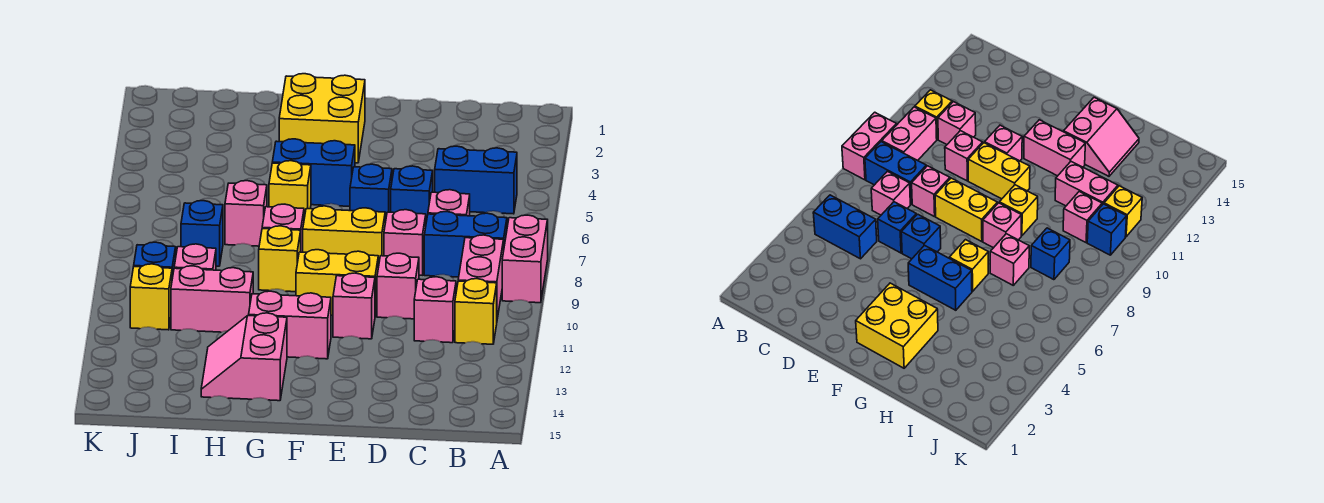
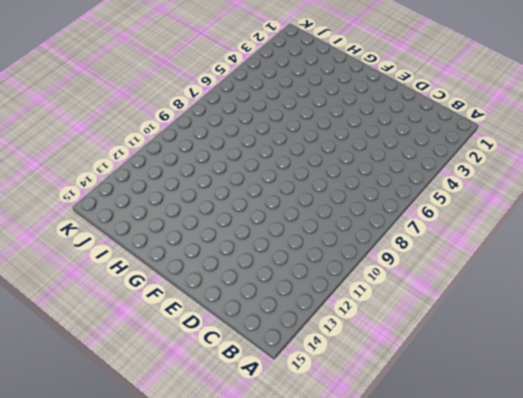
none -> pink 1x2 brick [502,215,548,303]
none -> blue 1x2 brick [435,146,517,214]
none -> blue 1x2 brick [424,212,507,277]

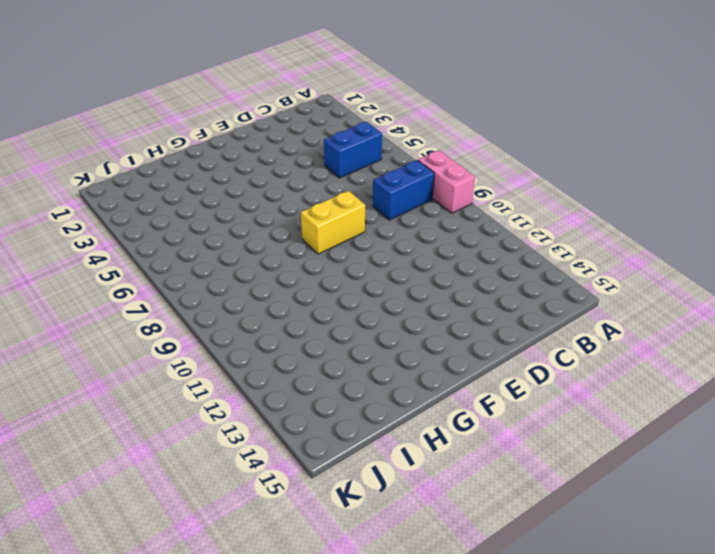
none -> pink 1x2 brick [458,235,504,319]
none -> yellow 1x1 brick [455,279,497,344]
none -> pink 1x1 brick [428,190,470,216]

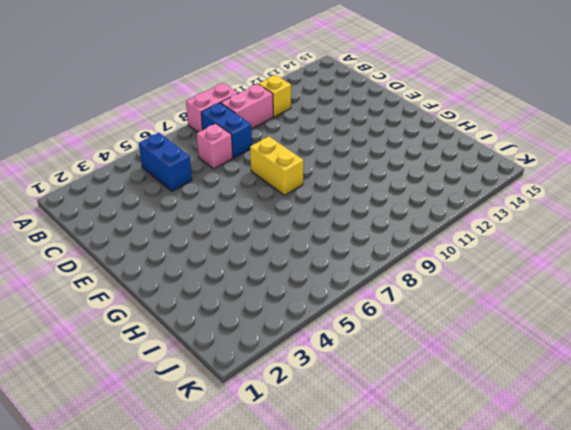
none -> pink 1x1 brick [414,277,456,343]
none -> blue 1x1 brick [391,166,433,222]
none -> pink 1x1 brick [384,210,426,275]

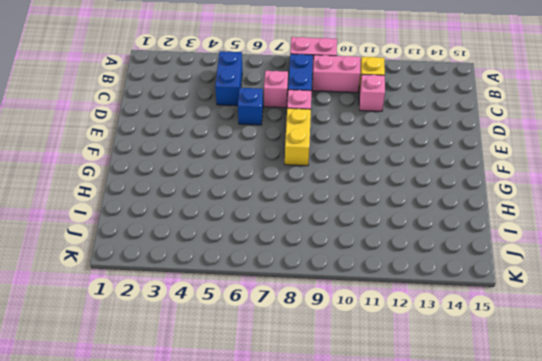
none -> pink 1x1 brick [377,253,419,319]
none -> blue 1x1 brick [350,164,392,223]
none -> yellow 1x2 brick [296,250,378,315]

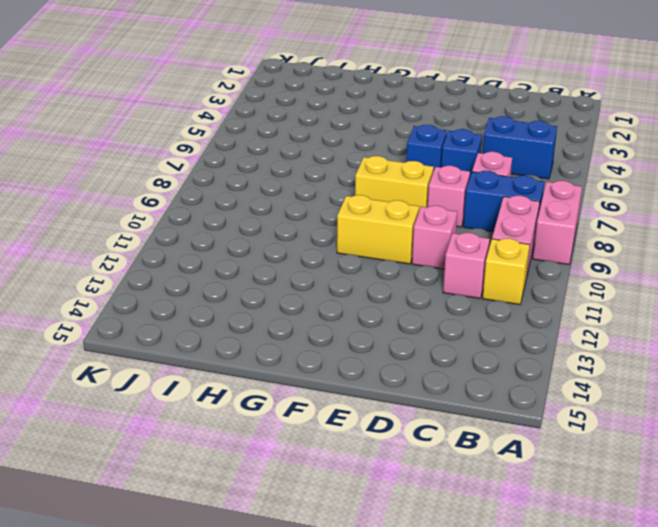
none -> pink 1x1 brick [333,273,375,339]
none -> yellow 2x2 brick [279,74,365,163]
none -> blue 1x2 brick [272,139,355,206]

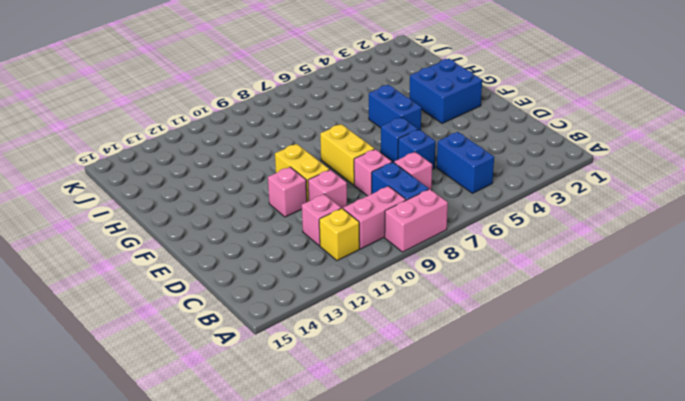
blue 2x2 brick [409,59,482,124] -> yellow 2x2 brick [279,74,365,163]
none -> pink 1x2 brick [249,291,331,359]
none -> yellow 1x1 brick [269,161,311,218]
none -> pink 1x1 brick [262,204,304,252]

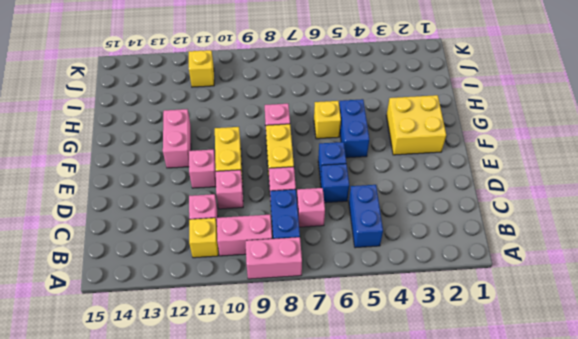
none -> yellow 1x1 brick [259,226,301,292]
none -> pink 2x2 slope [201,313,287,401]
none -> pink 1x1 brick [225,181,267,246]

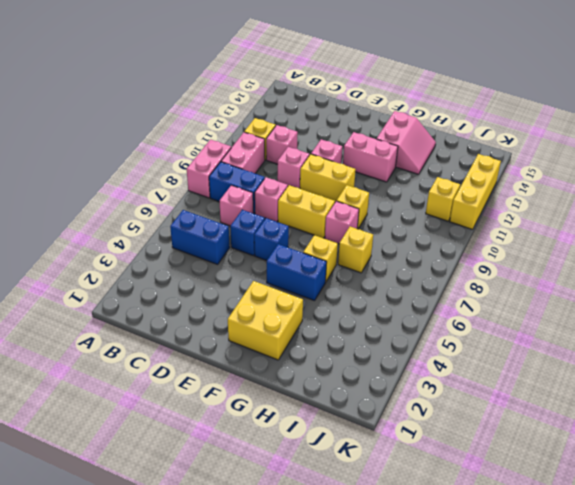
yellow 1x1 brick [338,227,373,273] -> pink 1x1 brick [225,181,267,246]
yellow 1x3 brick [450,154,501,229] -> none
none -> pink 1x2 brick [171,266,253,332]
none -> blue 1x1 brick [181,201,223,266]
none -> pink 1x1 brick [174,244,216,270]

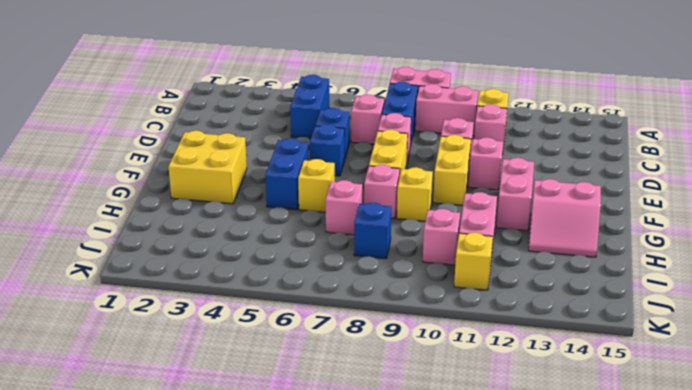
none -> blue 1x1 brick [134,242,176,278]

